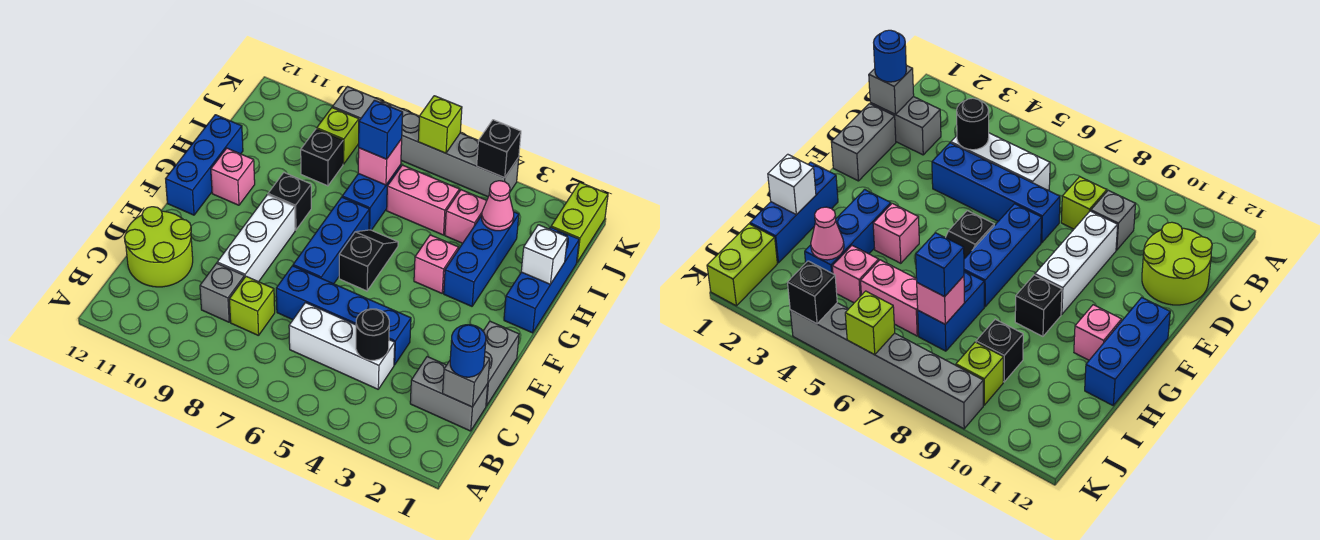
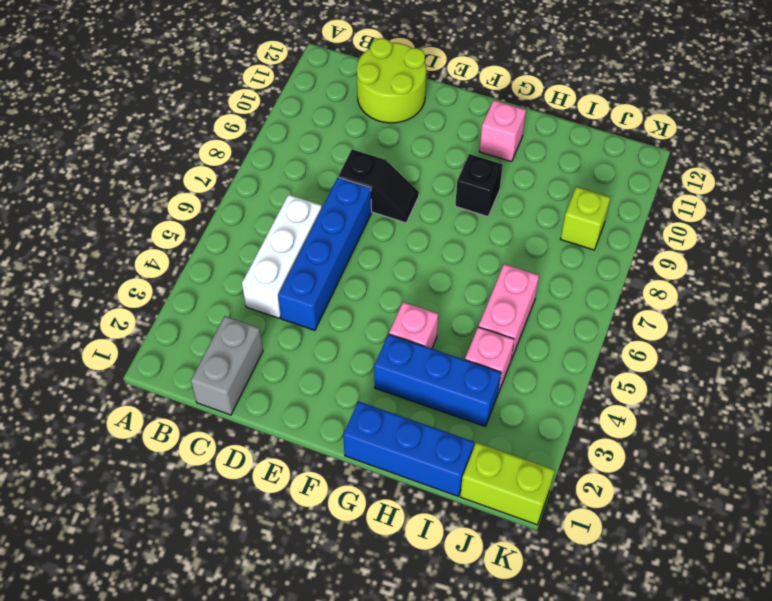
black 1x2 slope [338,149,419,223] -> black 1x2 slope moved to [339,230,398,291]
none -> lime 1x1 brick [229,276,275,336]
none -> grey 1x1 brick [200,263,245,322]
none -> grey 1x2 brick [483,321,519,406]
none -> white 1x3 brick [217,195,295,282]

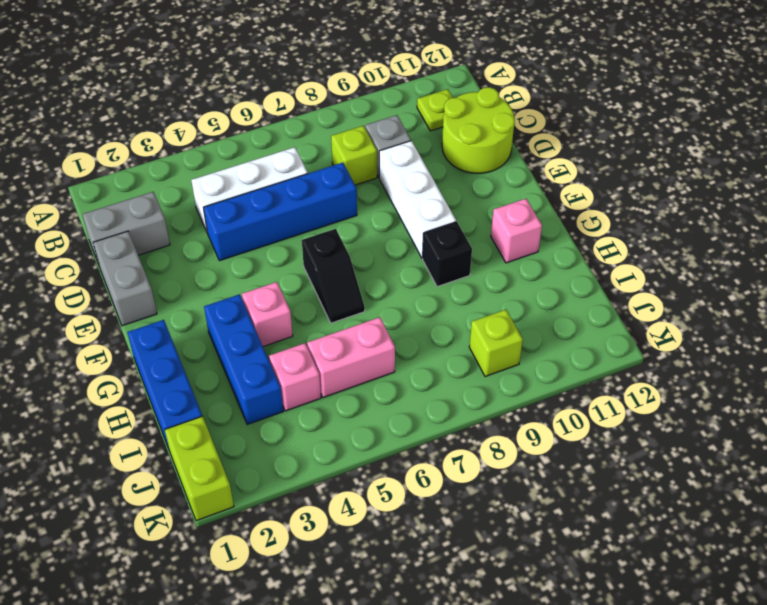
lime 1x1 plate [417,89,453,131] -> none
none -> blue 1x3 brick [293,197,369,284]
none -> blue 1x3 brick [166,115,243,215]
none -> blue 1x2 brick [342,165,401,230]
none -> black 1x1 brick [301,129,343,186]

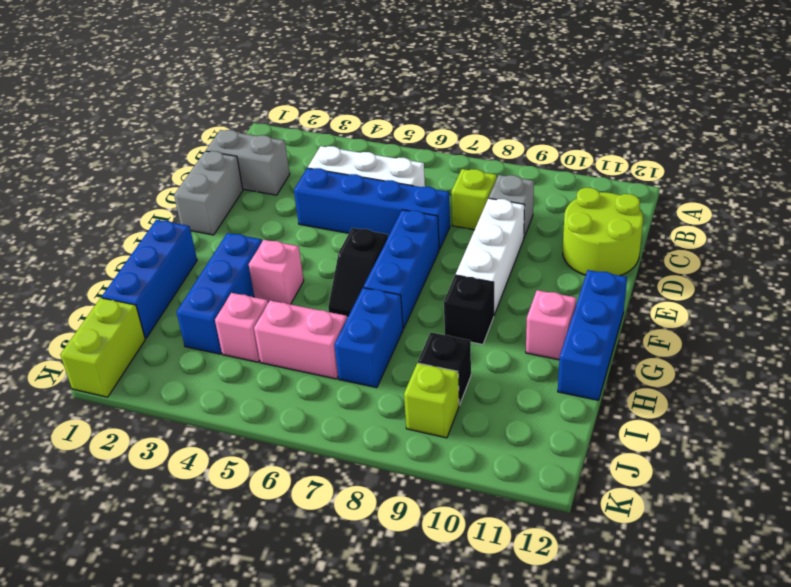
none -> grey 1x6 brick [333,87,519,197]
none -> grey 1x1 brick [443,357,490,407]
none -> black 1x1 round brick [356,309,389,360]
none -> white 1x1 brick [521,225,568,284]

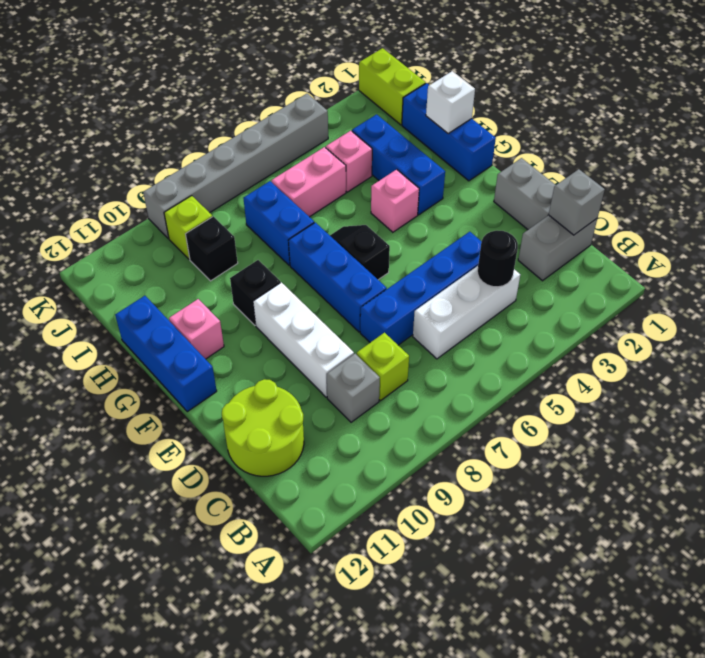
none -> pink 1x1 cone [482,181,514,231]
none -> pink 1x1 brick [358,139,402,185]
none -> black 1x1 brick [477,120,521,178]
none -> lime 1x1 brick [418,96,462,153]

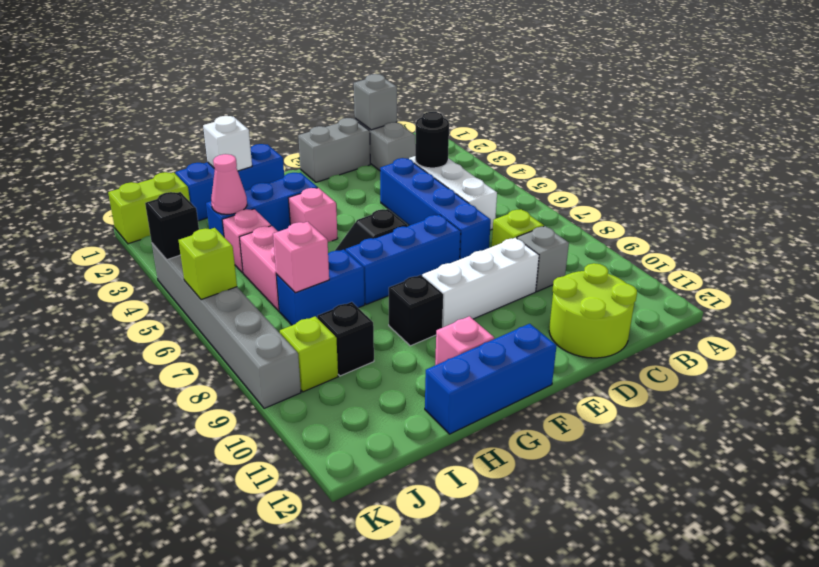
none -> blue 1x1 round brick [450,325,486,377]
none -> blue 1x1 brick [359,100,403,159]

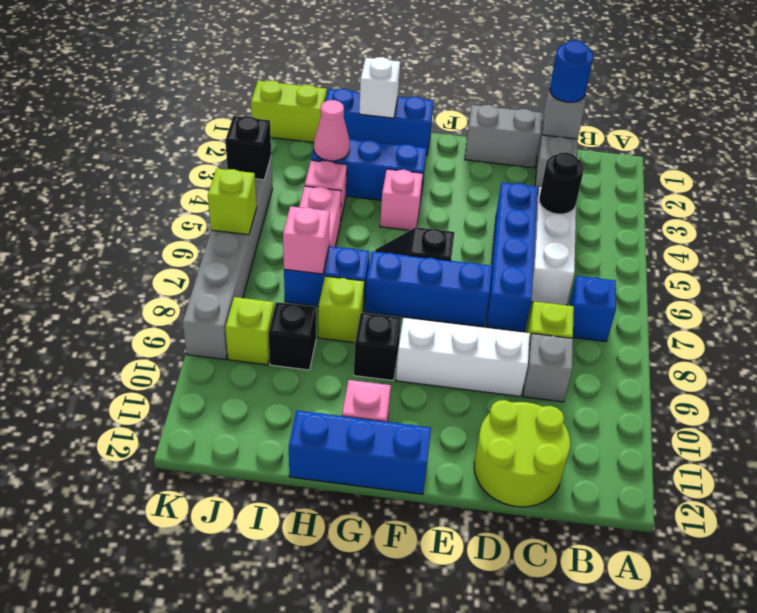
blue 1x1 brick [569,276,616,342] -> blue 1x1 brick moved to [359,100,403,159]
lime 1x1 brick [318,276,364,343] -> none

